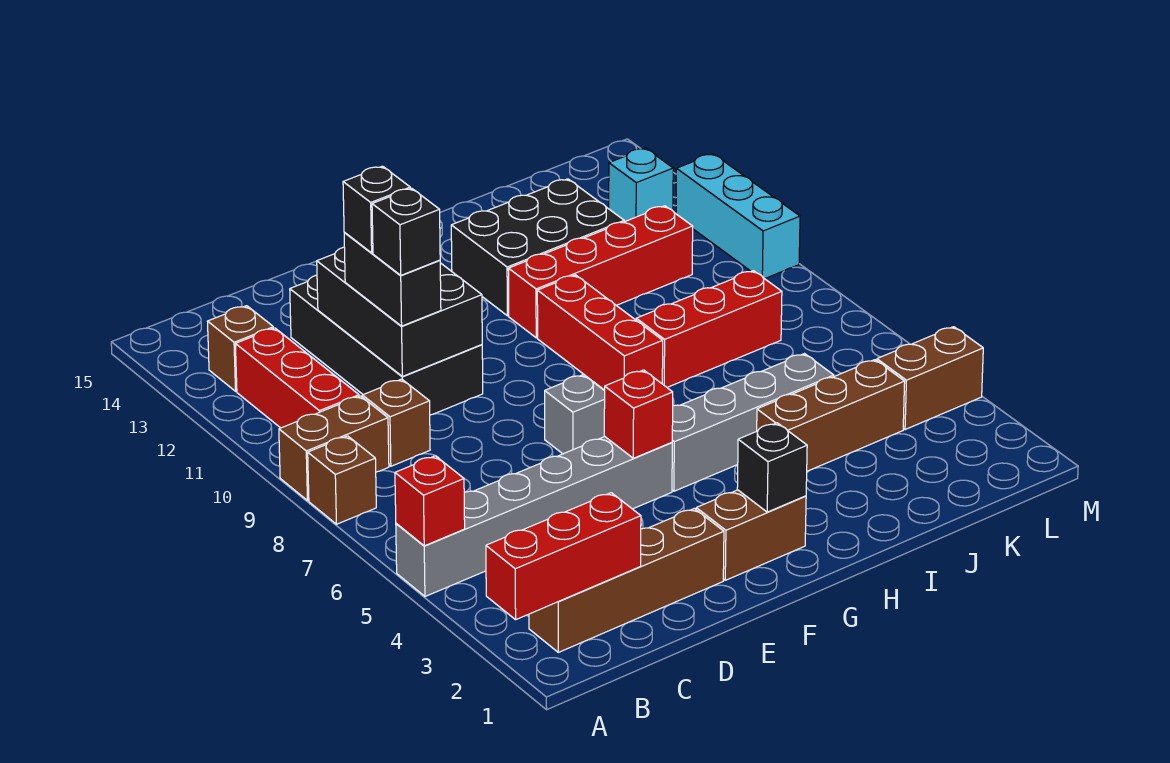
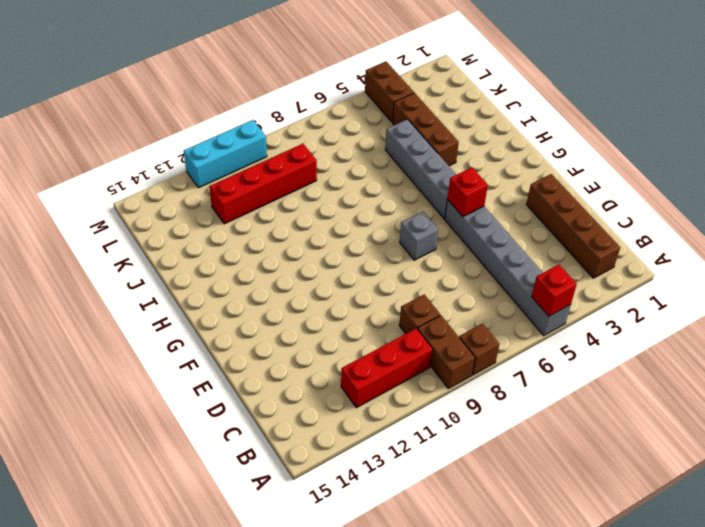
red 1x4 brick [209,144,317,224] -> red 1x4 brick turned to [508,206,693,338]
none -> brown 1x1 brick [207,306,273,391]
none -> black 2x4 brick [290,275,483,415]
none -> brown 1x2 brick [696,490,806,580]

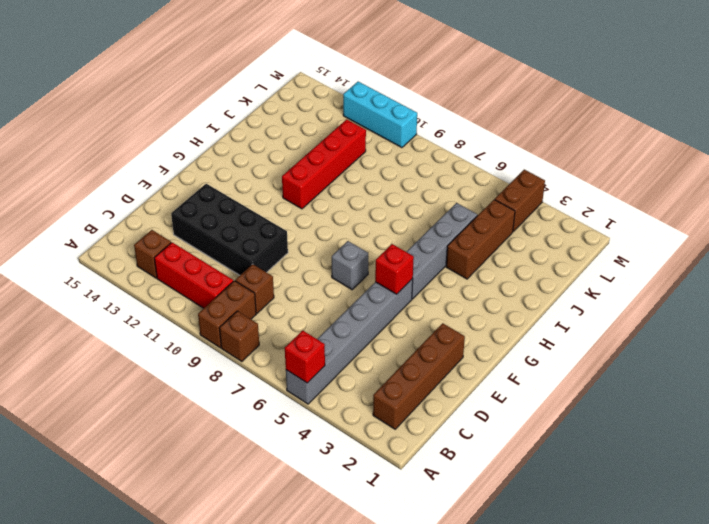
none -> brown 1x2 brick [696,490,806,580]
none -> red 1x3 brick [537,275,663,390]
none -> black 2x3 brick [451,179,624,316]

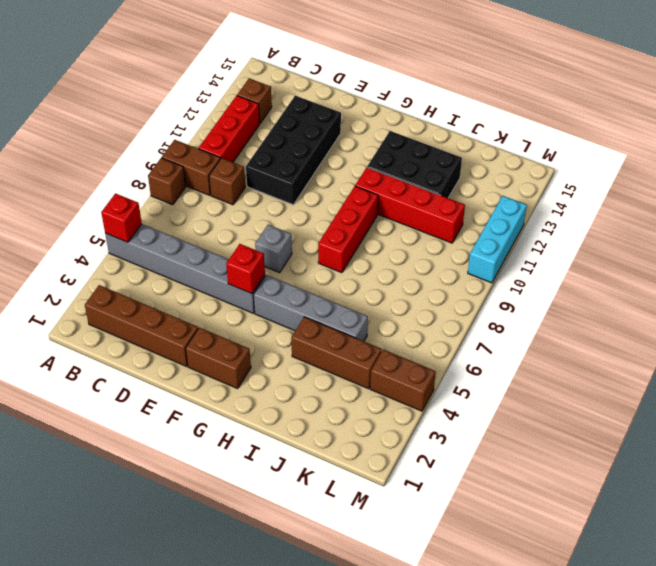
none -> red 1x3 brick [636,271,782,387]
none -> cyan 1x1 brick [609,148,673,222]
none -> red 1x3 brick [486,493,641,620]

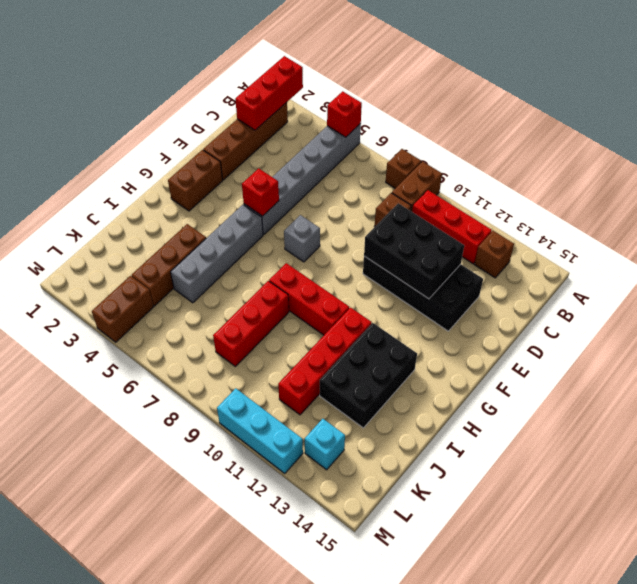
none -> black 1x1 brick [737,423,807,512]
none -> black 1x2 brick [344,232,441,326]
none -> black 1x1 brick [372,188,440,275]

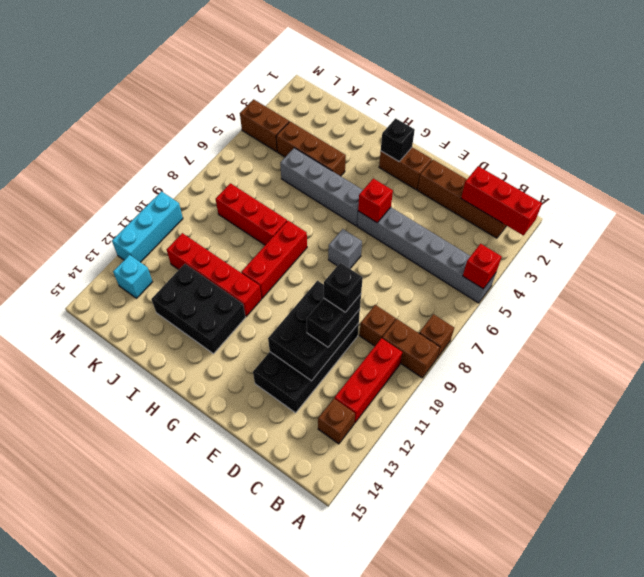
none -> black 1x1 brick [343,166,410,253]

